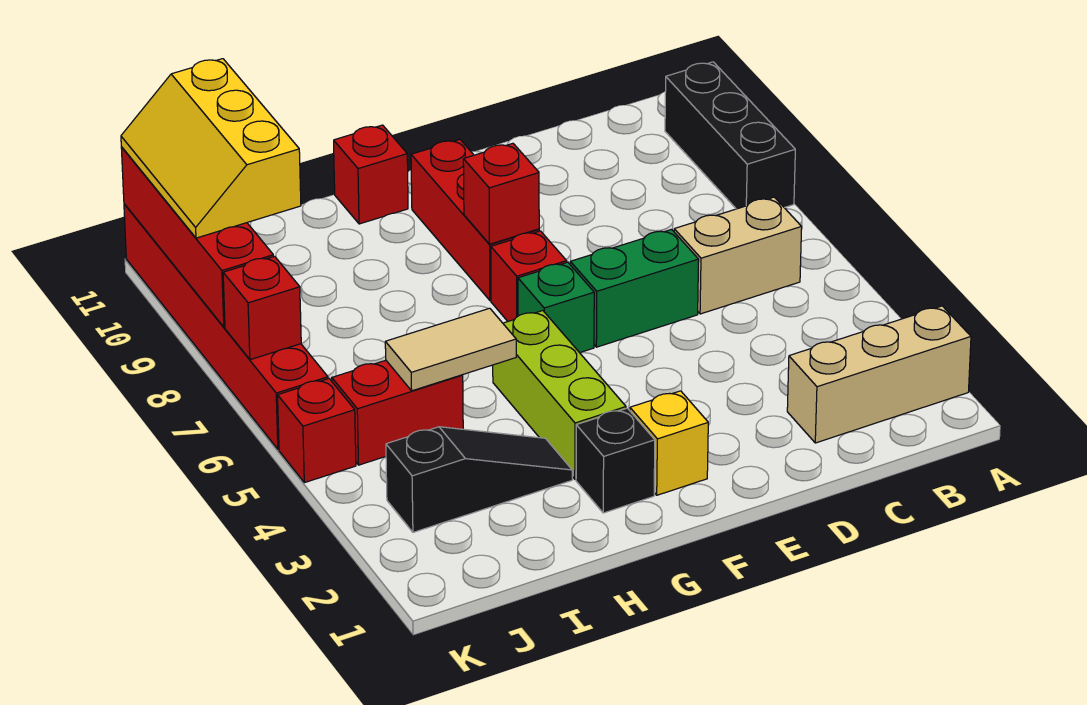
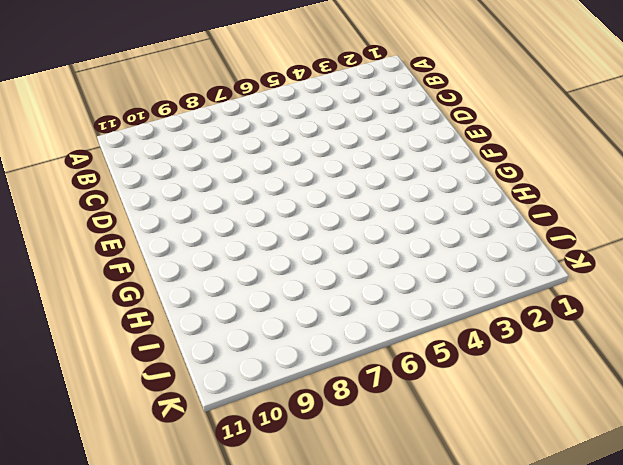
none -> tan 1x3 brick [787,306,971,443]
none -> black 1x3 brick [665,62,795,209]
none -> tan 1x2 brick [674,197,802,314]

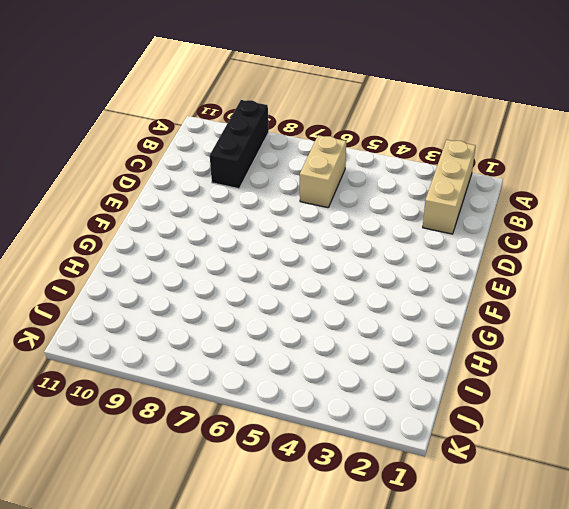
black 1x3 brick [210,100,269,189] -> black 1x3 brick turned to [665,62,795,209]
none -> green 1x2 brick [570,229,699,347]
none -> yellow 1x1 brick [630,391,708,495]
none -> green 1x1 brick [518,262,594,353]

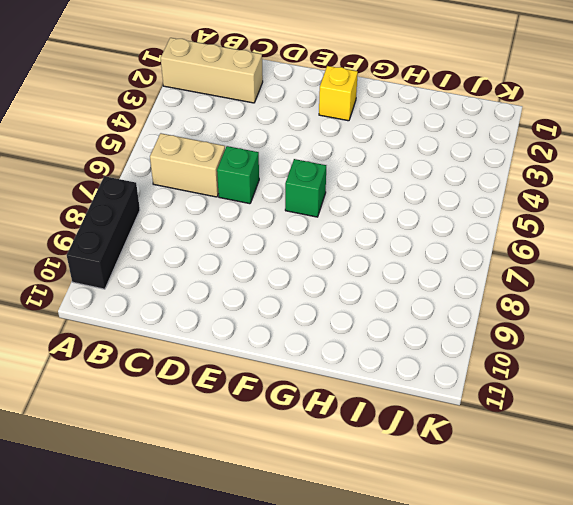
green 1x1 brick [217,146,259,204] -> green 1x2 brick [570,229,699,347]
none -> red 1x1 brick [491,231,567,321]
none -> red 1x3 brick [411,139,539,300]
none -> black 1x1 brick [576,408,655,513]

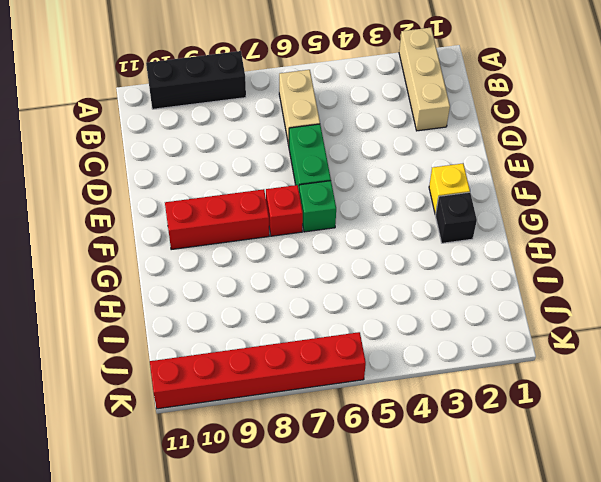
none -> lime 1x3 brick [493,311,626,479]
none -> red 1x1 brick [334,125,408,224]
none -> black 1x3 slope [386,427,572,532]

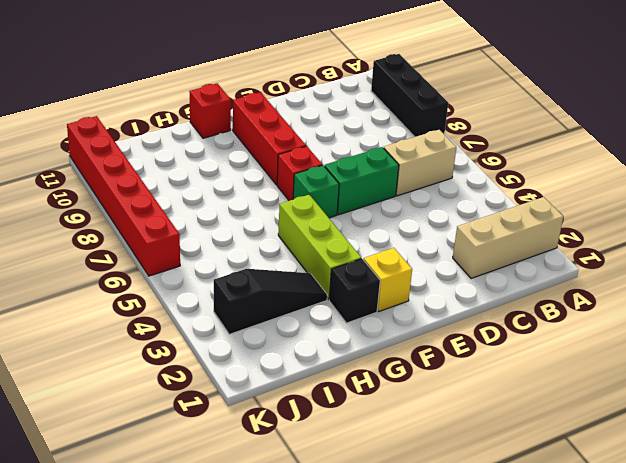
none -> red 1x2 brick [332,360,463,465]
none -> red 1x1 brick [278,379,356,483]
none -> red 1x1 brick [463,143,539,244]

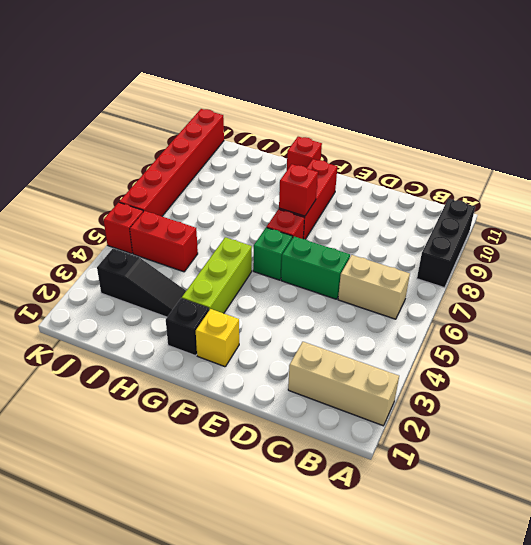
none -> tan 1x2 tile [385,308,516,391]
none -> red 1x1 brick [223,256,301,360]
none -> red 1x4 brick [121,147,273,327]

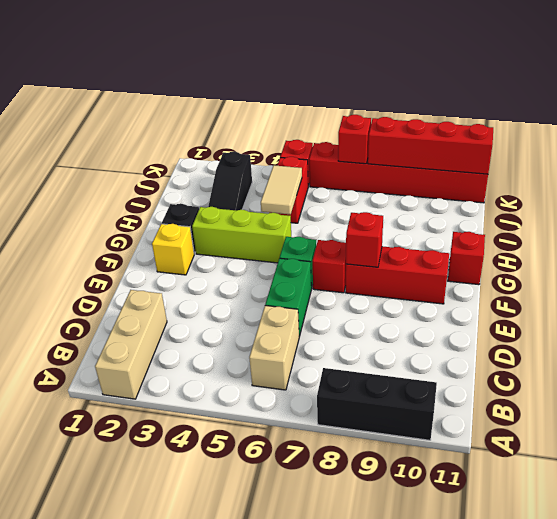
none -> yellow 2x3 slope [121,59,301,238]

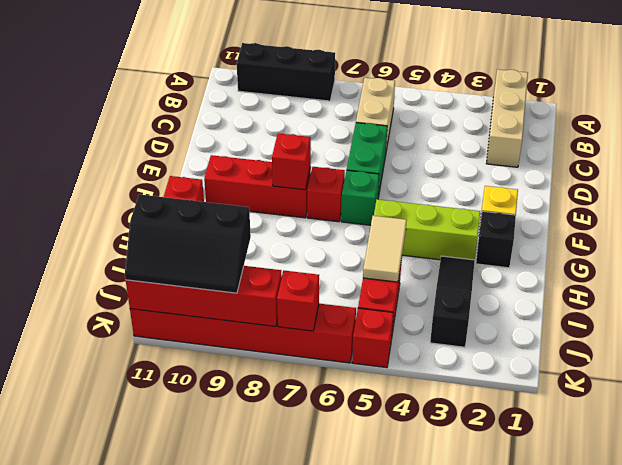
black 2x3 slope [125,194,251,293] -> yellow 2x3 slope [121,59,301,238]

